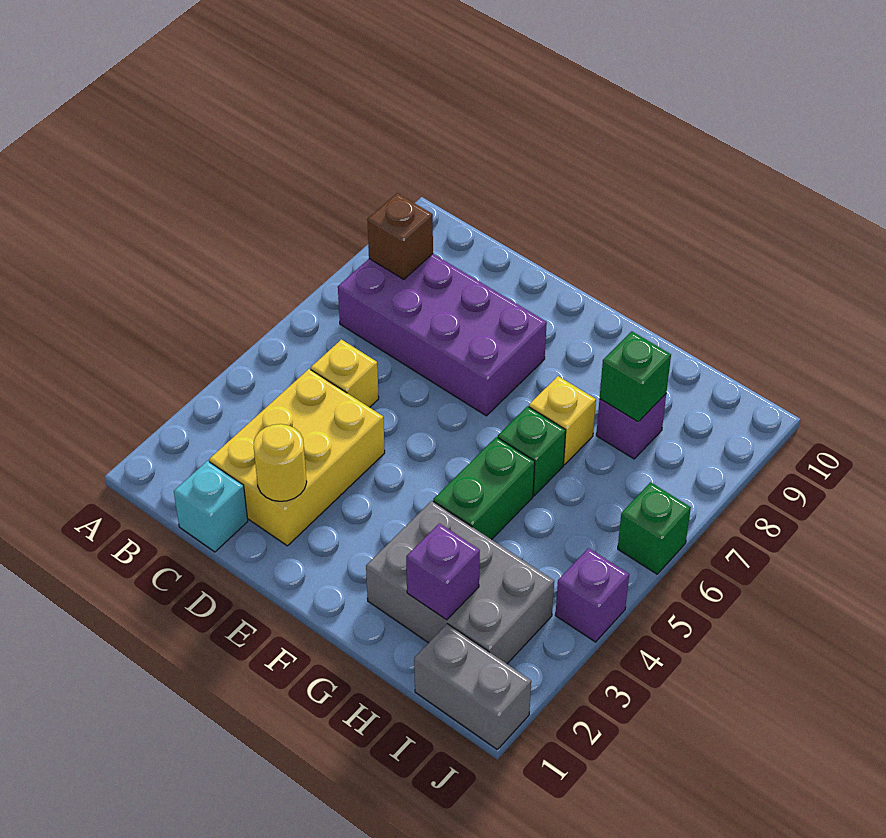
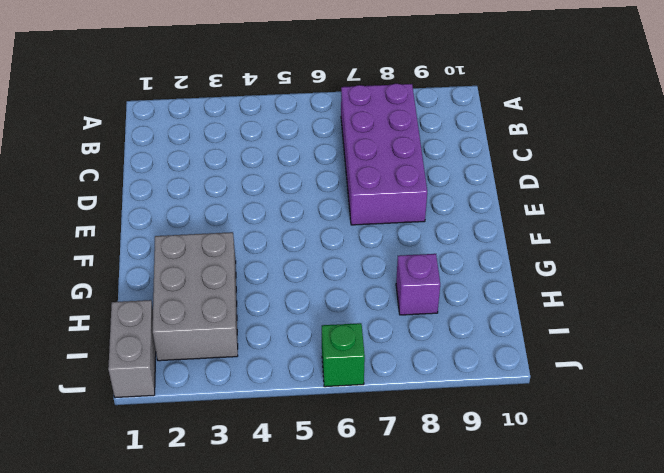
none -> cyan 1x1 brick [174,461,248,552]
none -> yellow 2x3 brick [209,369,385,546]
none -> yellow 1x1 brick [311,340,379,407]

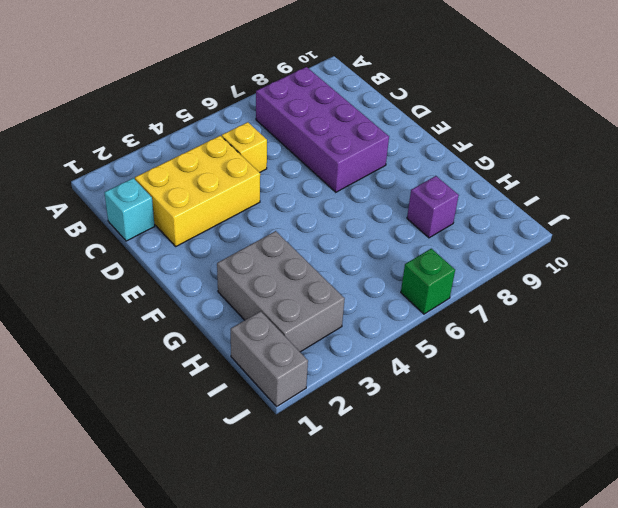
none -> green 1x2 brick [433,437,535,540]
none -> green 1x1 brick [498,406,566,496]
none -> yellow 1x1 brick [529,376,596,465]

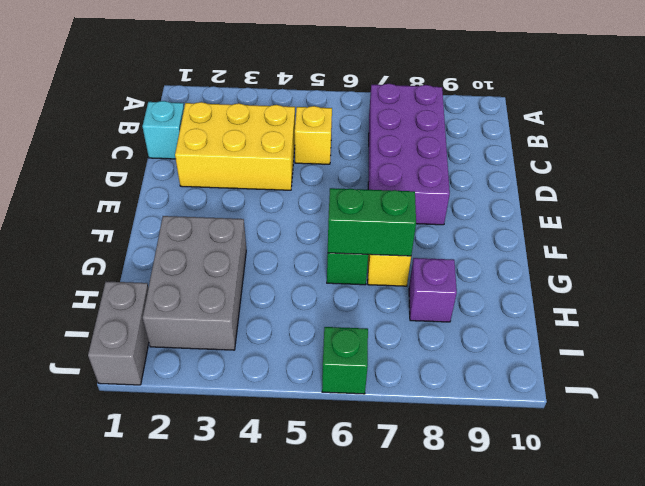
green 1x2 brick [328,188,416,256] -> green 1x2 brick moved to [433,437,535,540]
none -> purple 1x1 brick [555,548,629,642]
none -> brown 1x1 brick [367,193,433,279]
none -> yellow 1x1 round brick [253,424,307,501]

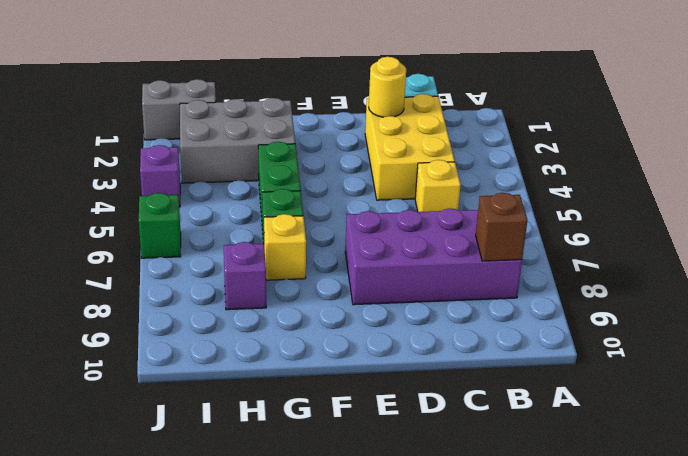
none -> purple 1x1 brick [406,523,480,620]
none -> green 1x1 brick [600,331,671,422]

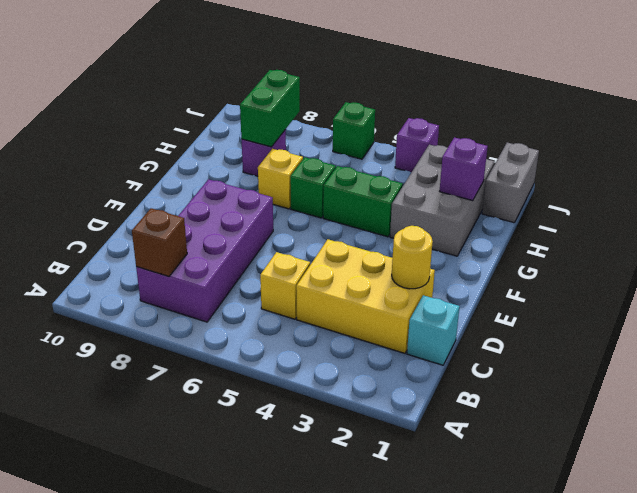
green 1x2 brick [240,70,300,147] -> green 1x1 brick [600,331,671,422]

